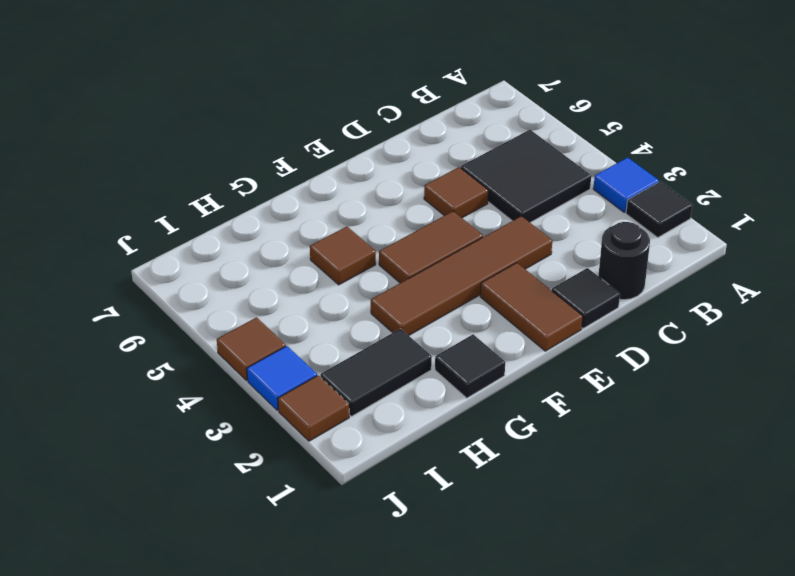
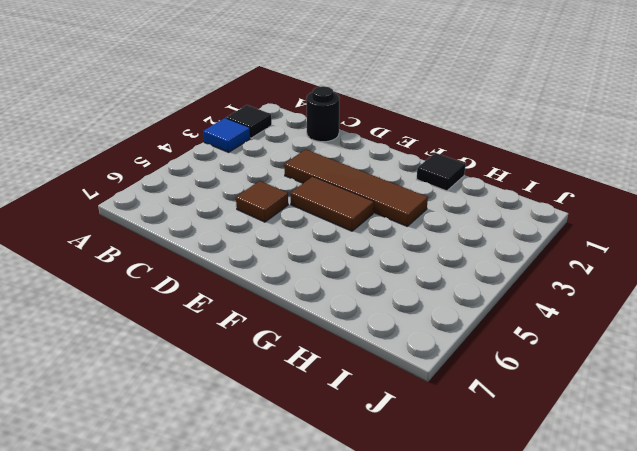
none -> black 2x2 tile [461,130,591,222]
none -> black 1x1 tile [552,268,620,328]
none -> brown 1x2 tile [480,263,583,351]

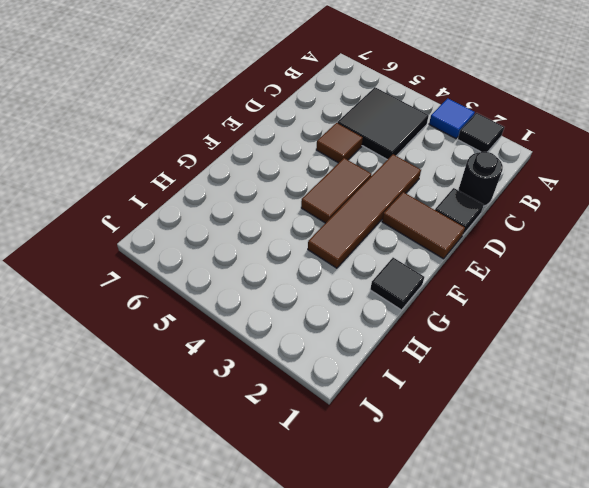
none -> brown 1x1 tile [310,226,376,285]
none -> black 1x2 tile [320,329,432,416]
none -> brown 1x1 tile [278,375,349,441]

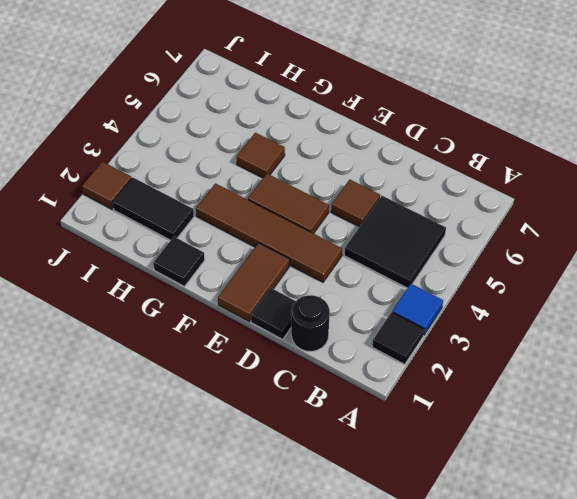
none -> blue 1x1 tile [247,346,317,410]
none -> brown 1x1 tile [217,318,286,380]

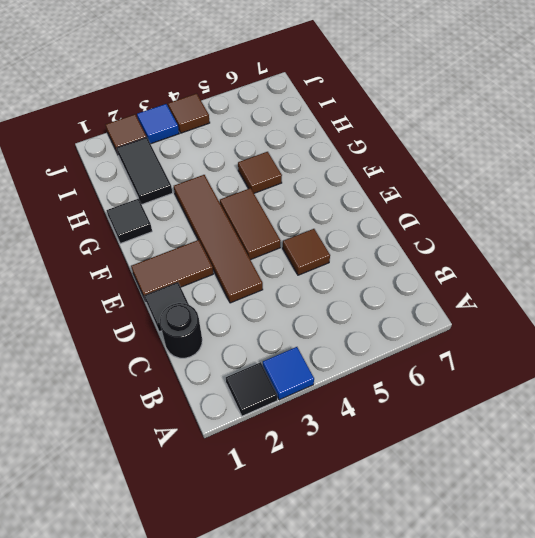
none -> black 2x2 tile [461,130,591,222]

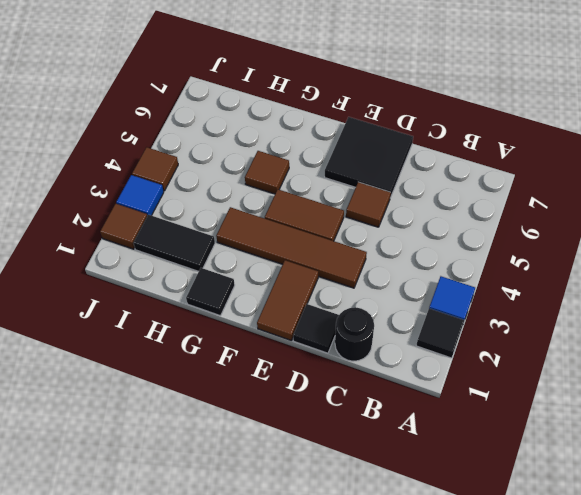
black 2x2 tile [325,117,413,198] -> black 2x2 tile moved to [461,130,591,222]

